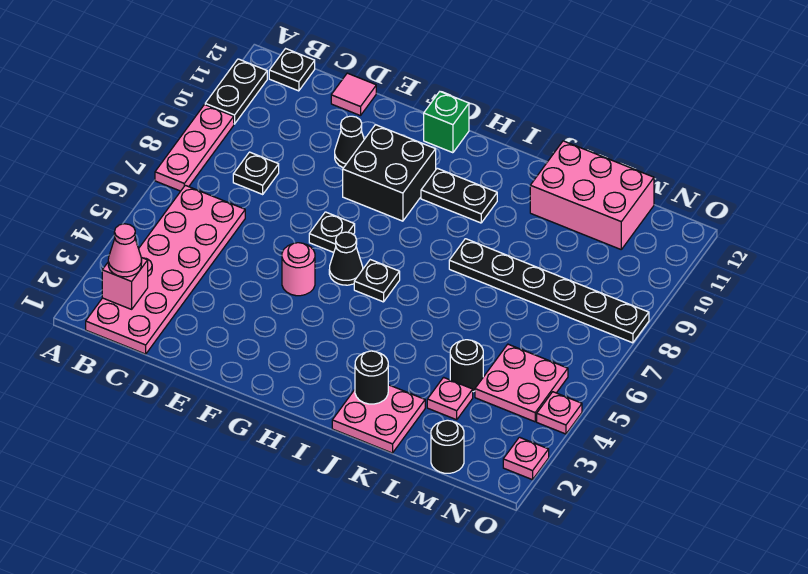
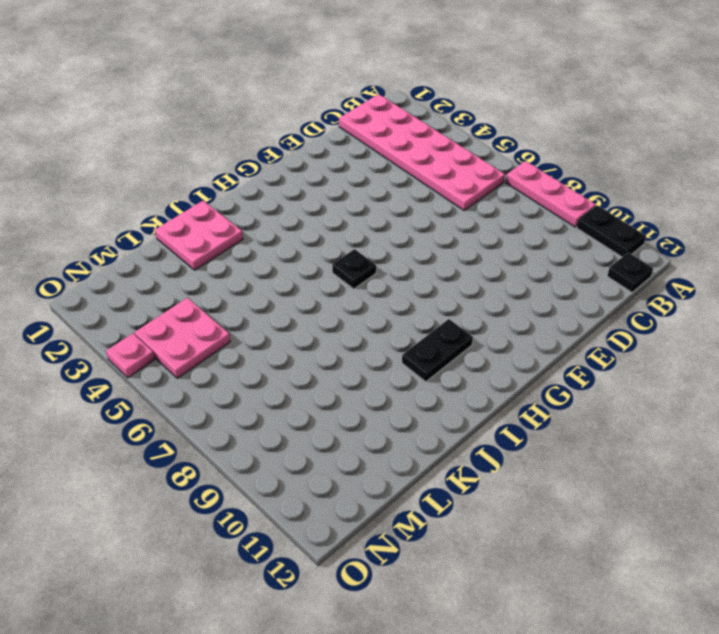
none -> black 1x1 plate [233,152,279,194]
none -> pink 1x1 tile [331,73,376,116]
none -> black 1x1 cone [335,116,364,168]

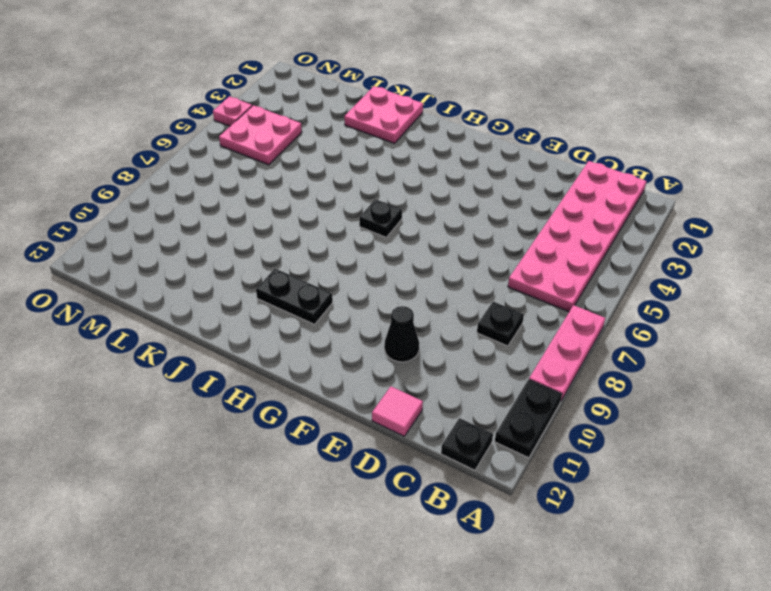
none -> pink 1x1 round brick [282,243,315,296]
none -> black 1x1 plate [309,212,355,252]
none -> black 2x2 brick [343,125,436,221]

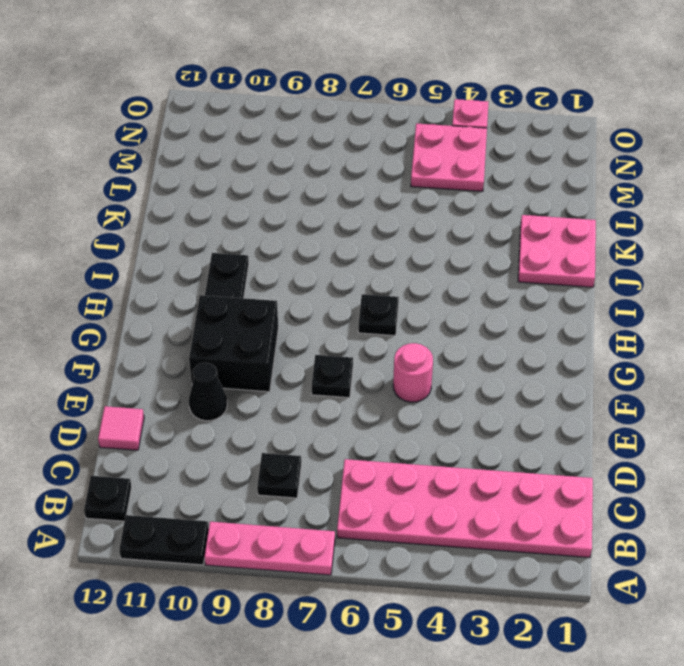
none -> black 1x1 cone [329,232,363,285]
none -> green 1x1 brick [424,92,469,153]
none -> black 1x6 plate [449,239,649,343]

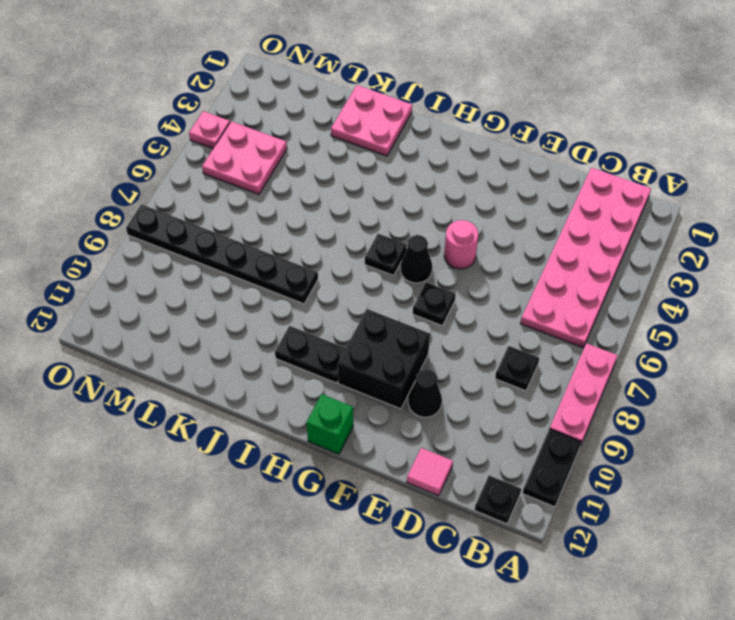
none -> pink 2x3 brick [530,141,654,249]
none -> pink 1x1 plate [427,377,473,420]
none -> black 1x1 round brick [450,340,483,392]

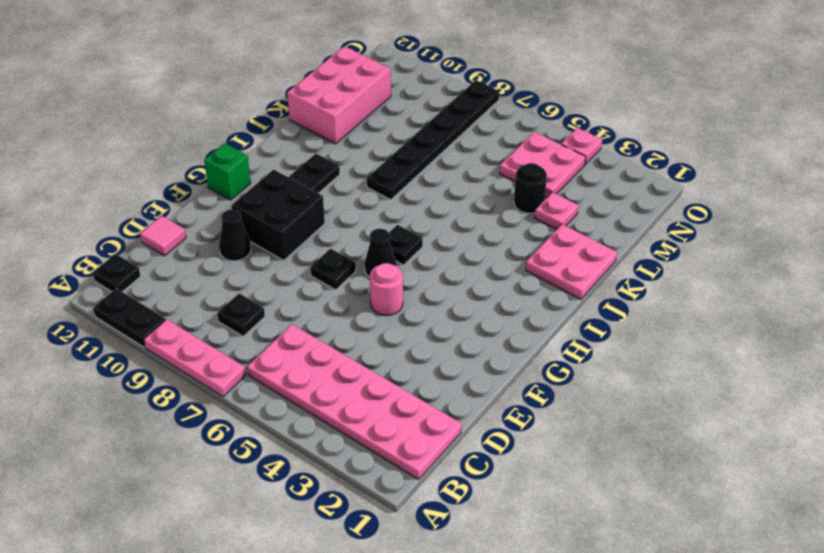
none -> black 1x1 round brick [431,420,464,473]
none -> pink 1x1 plate [503,437,549,480]
none -> pink 1x1 brick [102,258,148,309]

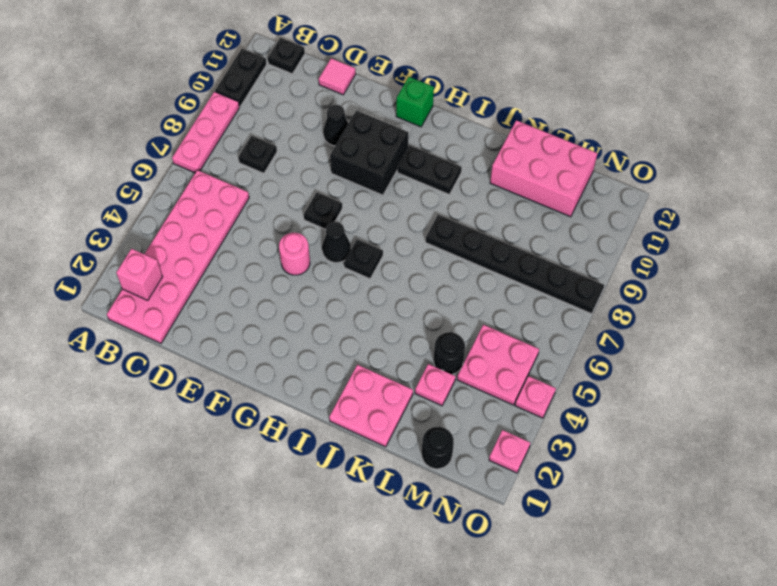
none -> black 1x1 round brick [355,351,388,404]
none -> pink 1x1 cone [108,224,142,277]

